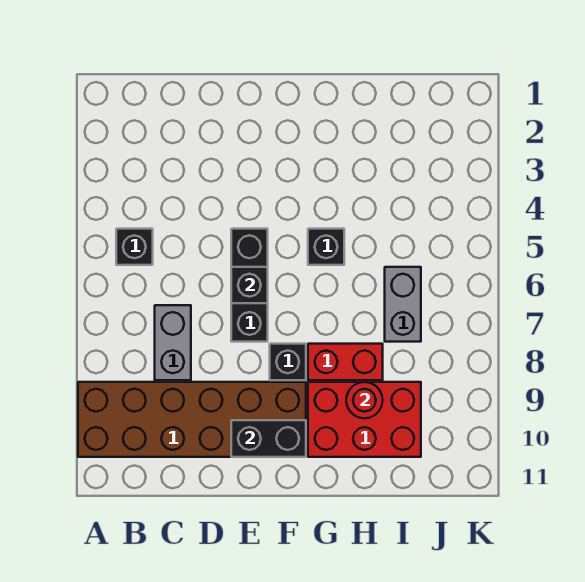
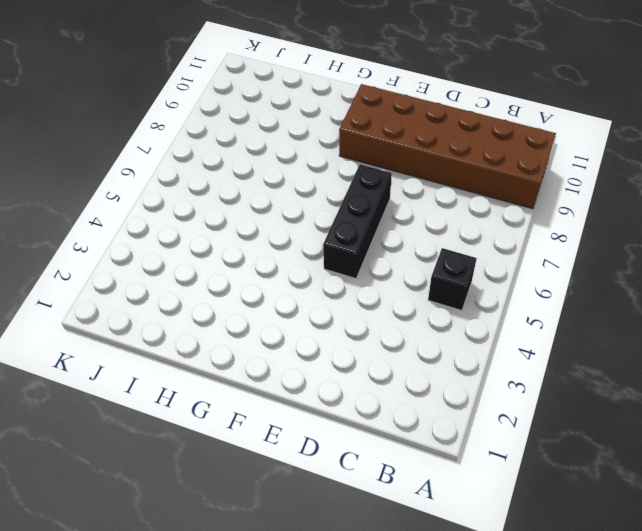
none -> grey 1x2 brick [155,305,191,380]
none -> black 1x1 brick [270,344,306,380]
none -> black 1x1 brick [308,229,344,265]

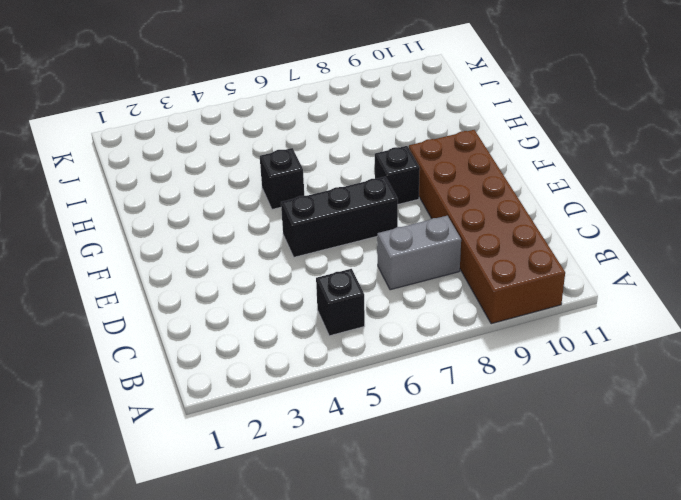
none -> red 1x2 brick [308,344,383,380]
none -> red 2x3 brick [308,382,421,457]
none -> grey 1x2 brick [385,267,421,342]

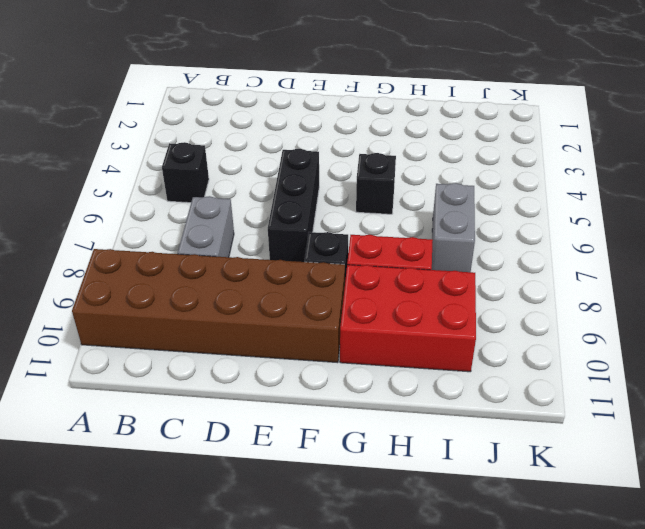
none -> black 1x1 brick [231,267,268,303]
none -> black 1x2 brick [231,420,306,457]
none -> red 1x1 round brick [346,382,383,418]

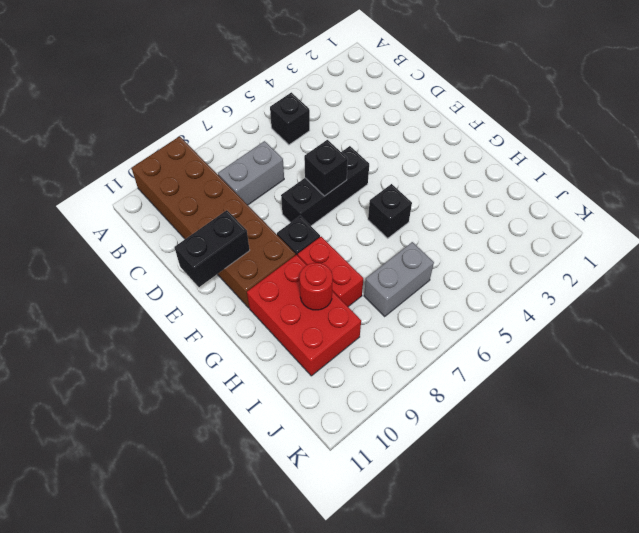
black 1x2 brick [174,210,250,287] -> black 1x2 brick turned to [231,420,306,457]

